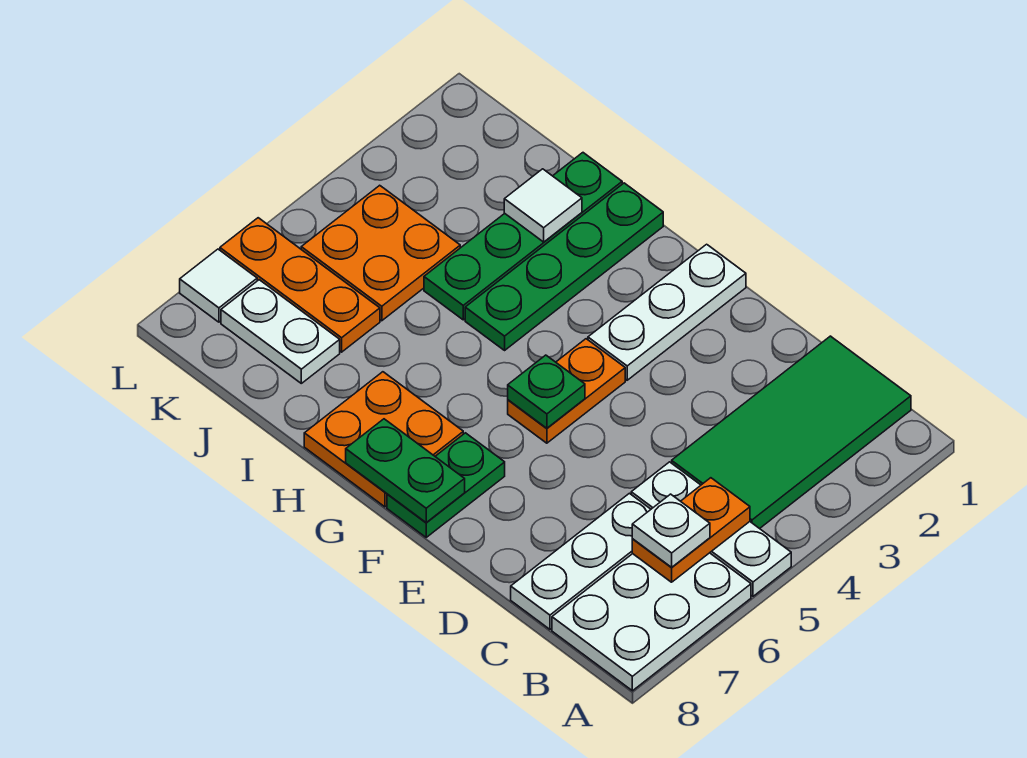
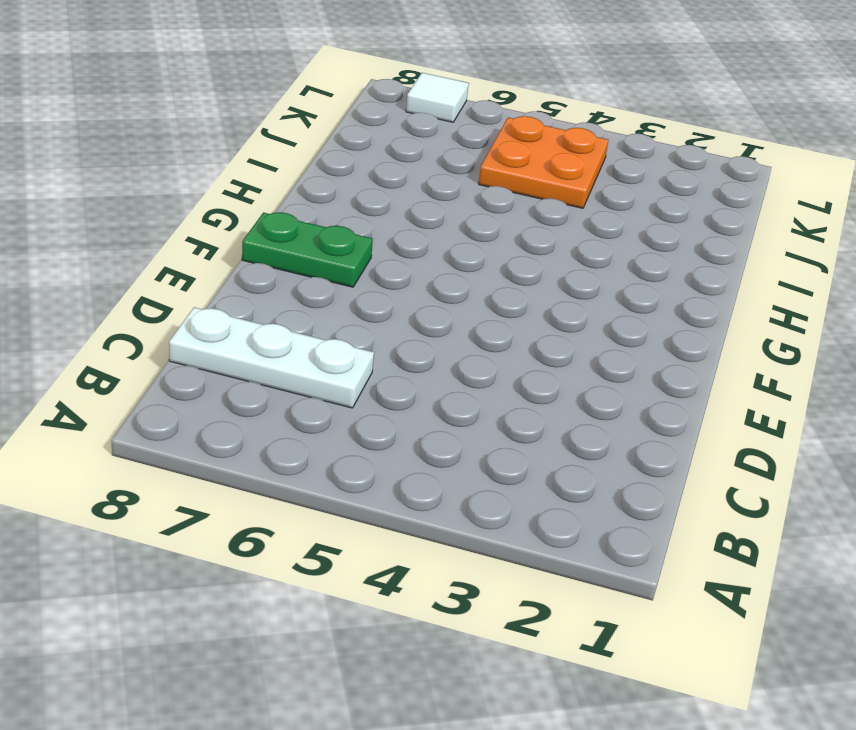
none -> white 1x3 plate [631,462,791,596]
none -> white 2x3 plate [552,553,751,691]
none -> green 2x4 tile [672,336,911,529]

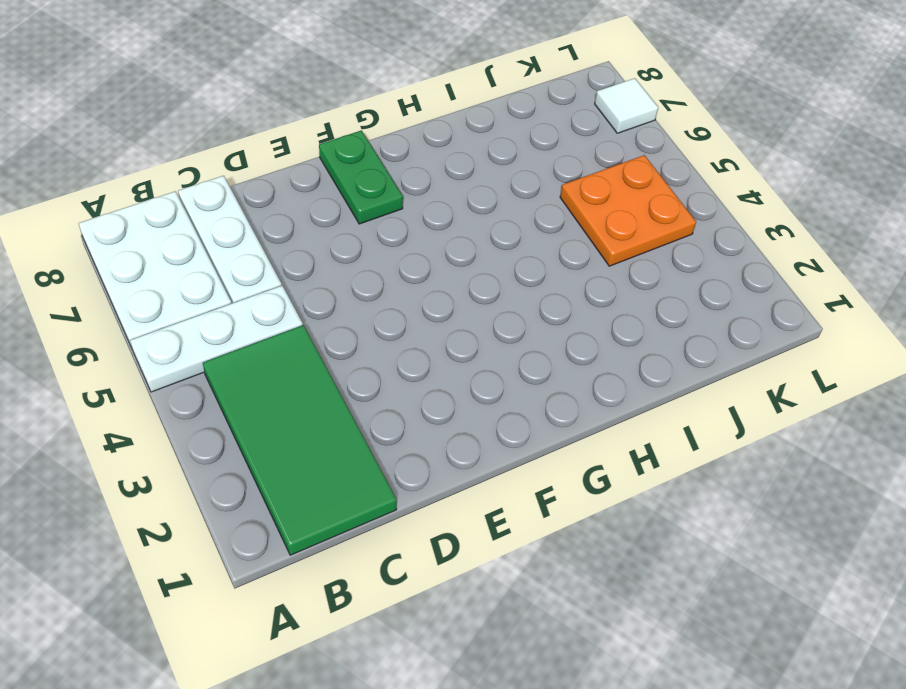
none -> white 1x3 plate [588,244,746,380]
none -> orange 1x2 plate [508,339,625,443]
none -> orange 2x2 plate [304,372,463,507]

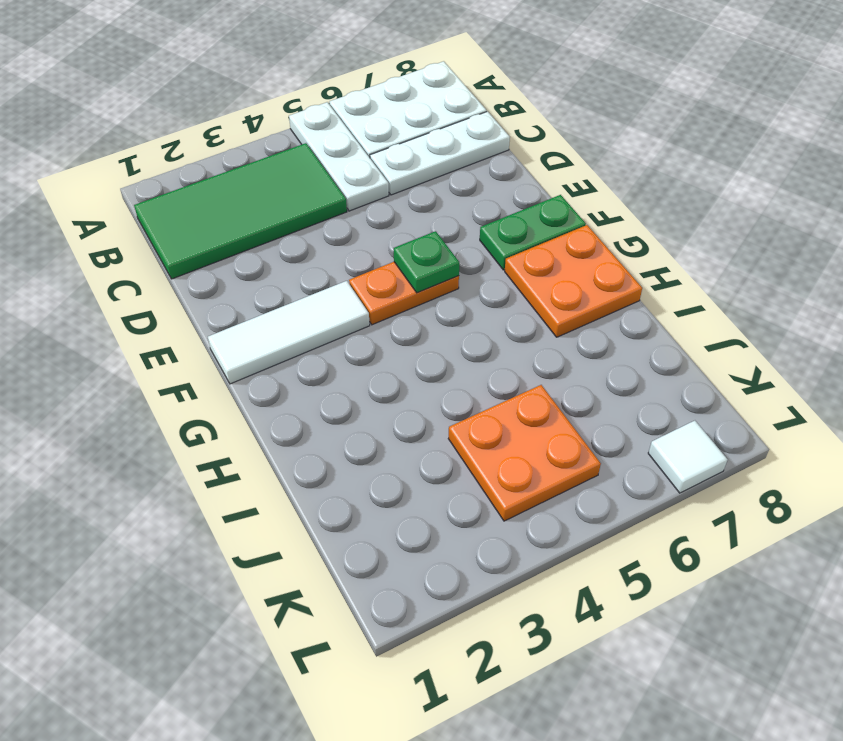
white 1x3 tile [208,281,370,384] -> white 1x3 plate [588,244,746,380]
none -> green 1x4 plate [465,183,663,350]
none -> green 1x4 plate [424,153,622,320]
none -> orange 1x3 plate [220,218,380,352]

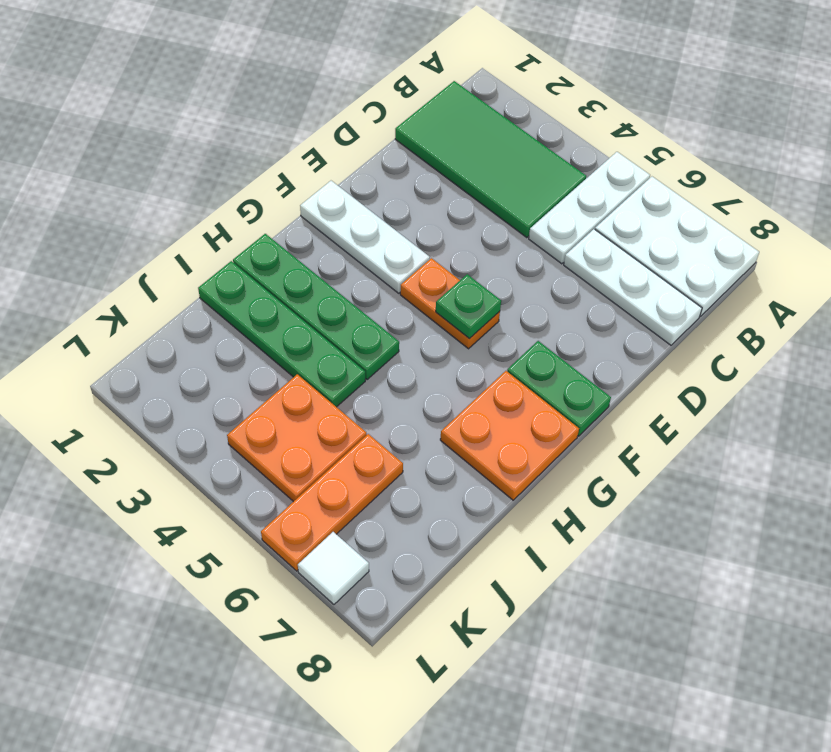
none -> white 1x2 plate [221,280,340,383]
none -> orange 1x2 plate [632,478,750,582]
none -> green 1x2 plate [346,419,465,522]

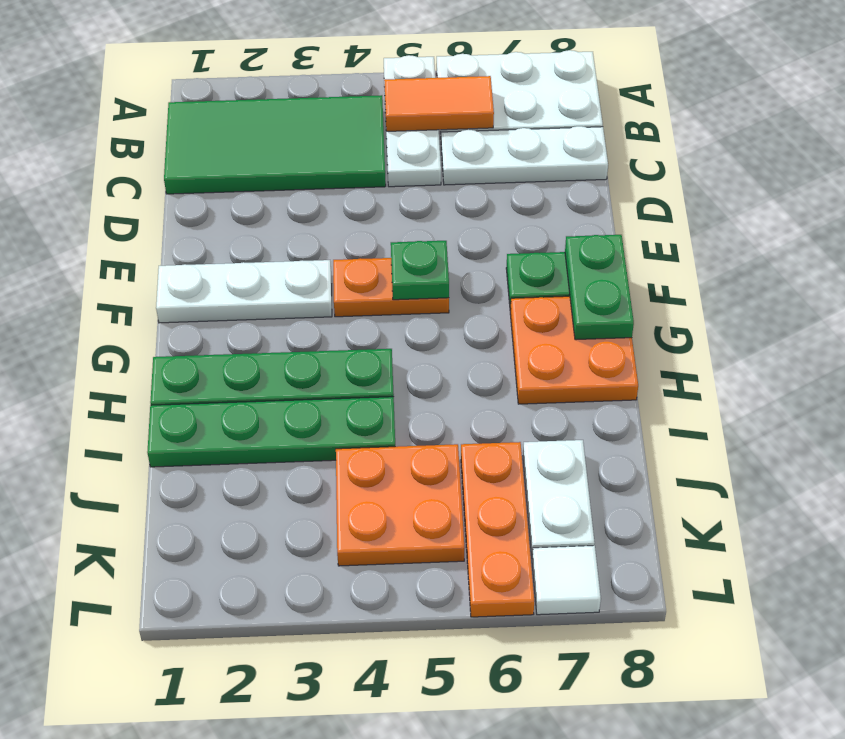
orange 1x2 tile [384,76,494,131] -> orange 1x2 plate [632,478,750,582]
none -> white 1x1 tile [504,169,582,242]
none -> white 1x1 plate [632,494,710,567]

